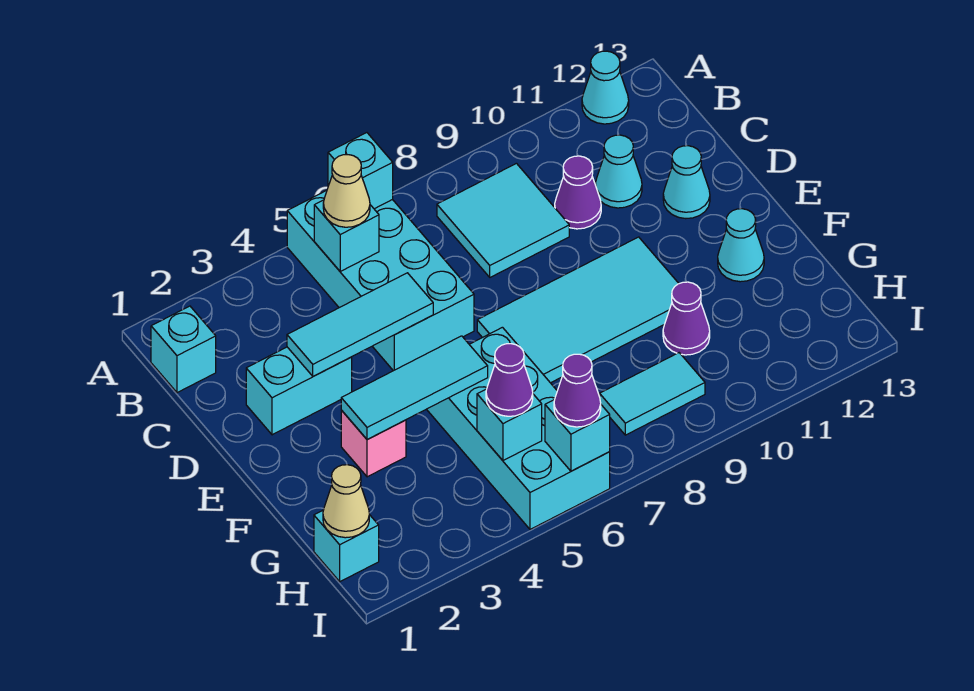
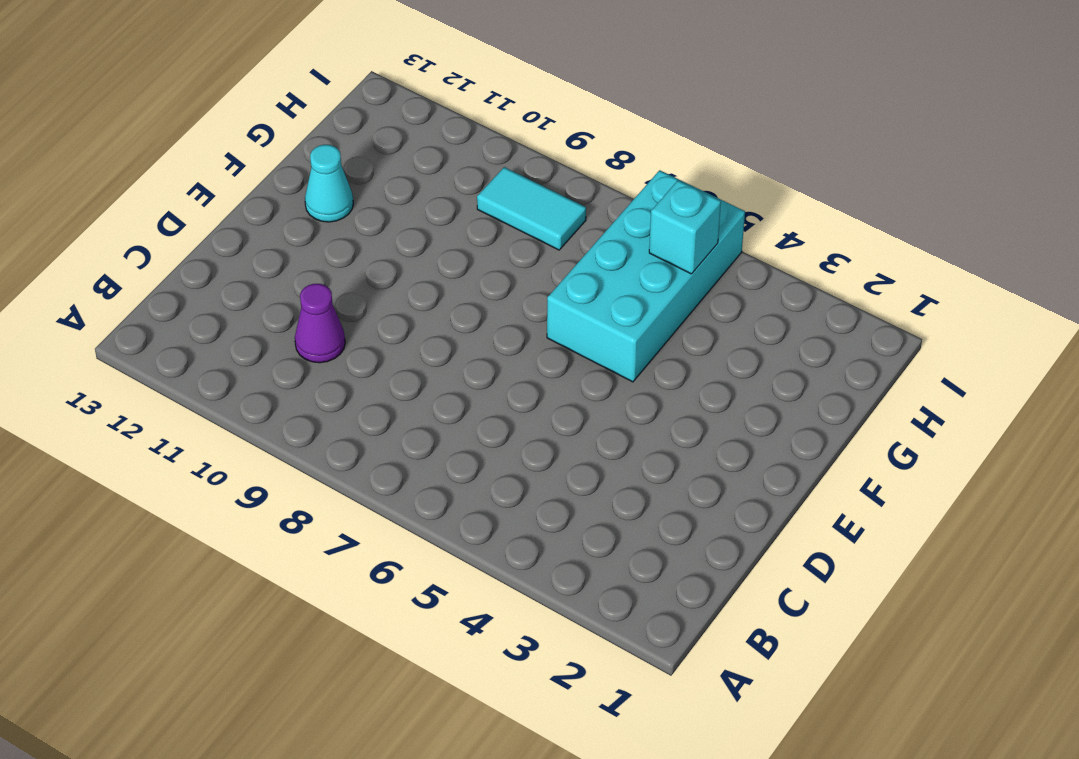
none -> cyan 2x4 brick [287,190,474,371]
none -> cyan 1x1 cone [582,51,629,124]
none -> cyan 1x1 brick [151,306,216,393]

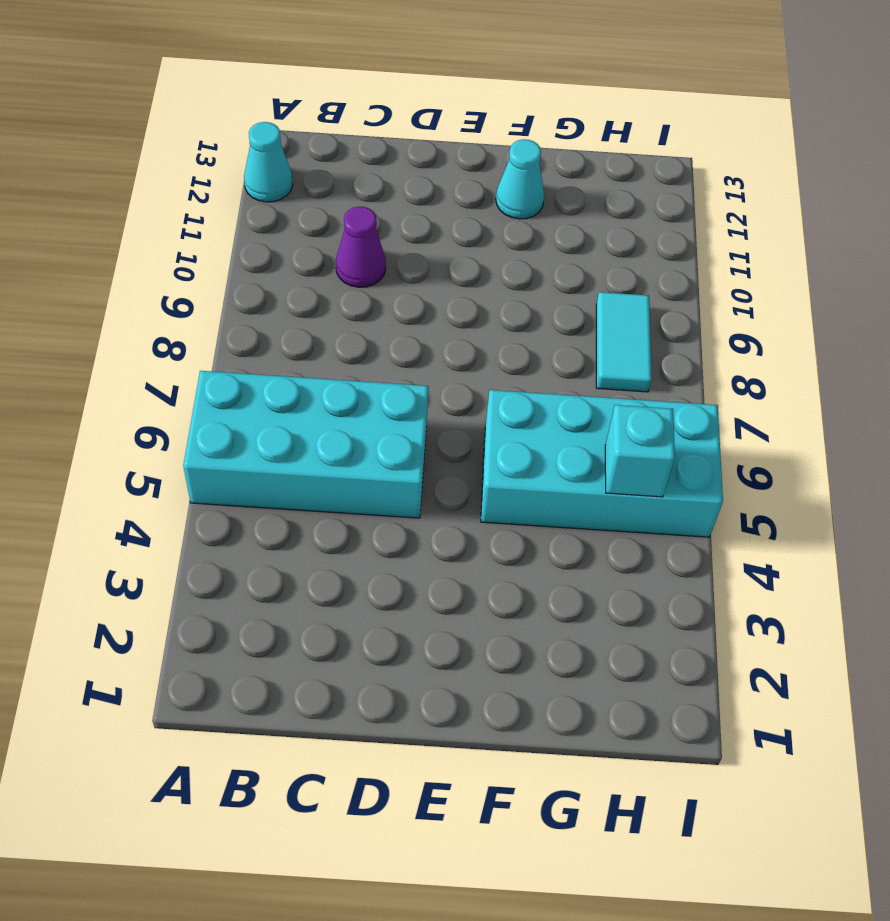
none -> cyan 1x1 brick [151,306,216,393]
none -> cyan 2x2 tile [437,163,569,277]
none -> cyan 1x1 cone [595,135,642,208]

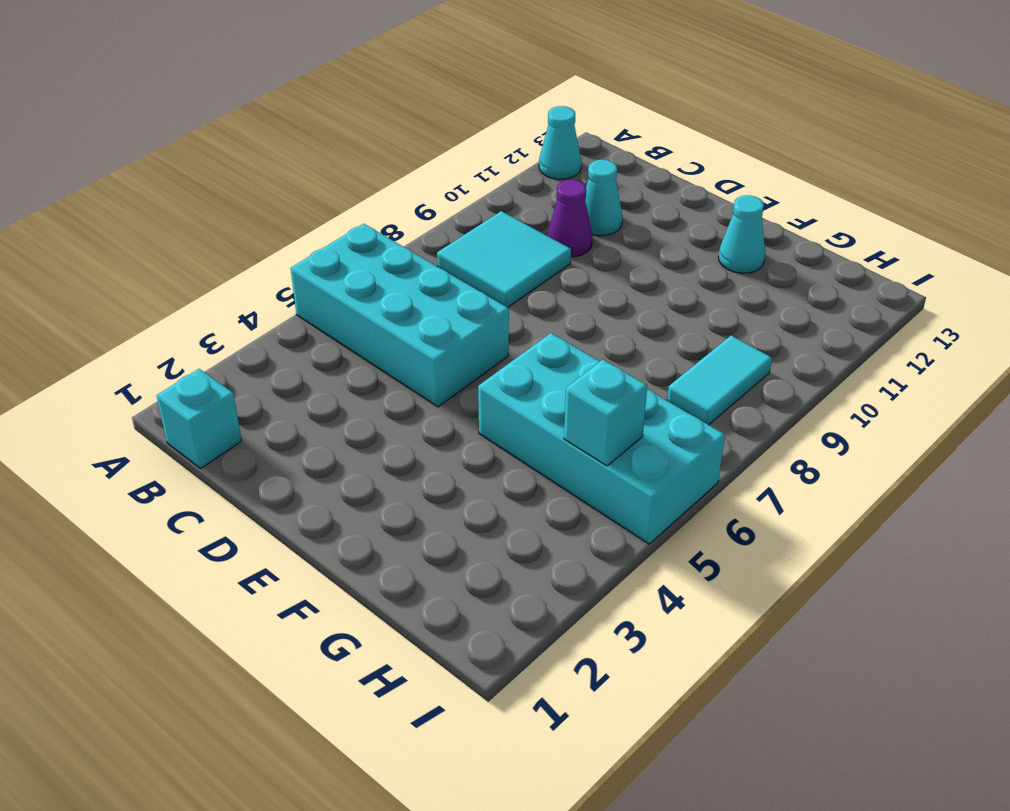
none -> cyan 1x2 brick [246,347,352,435]
none -> cyan 1x1 cone [663,146,710,219]
none -> cyan 2x4 tile [477,237,679,383]

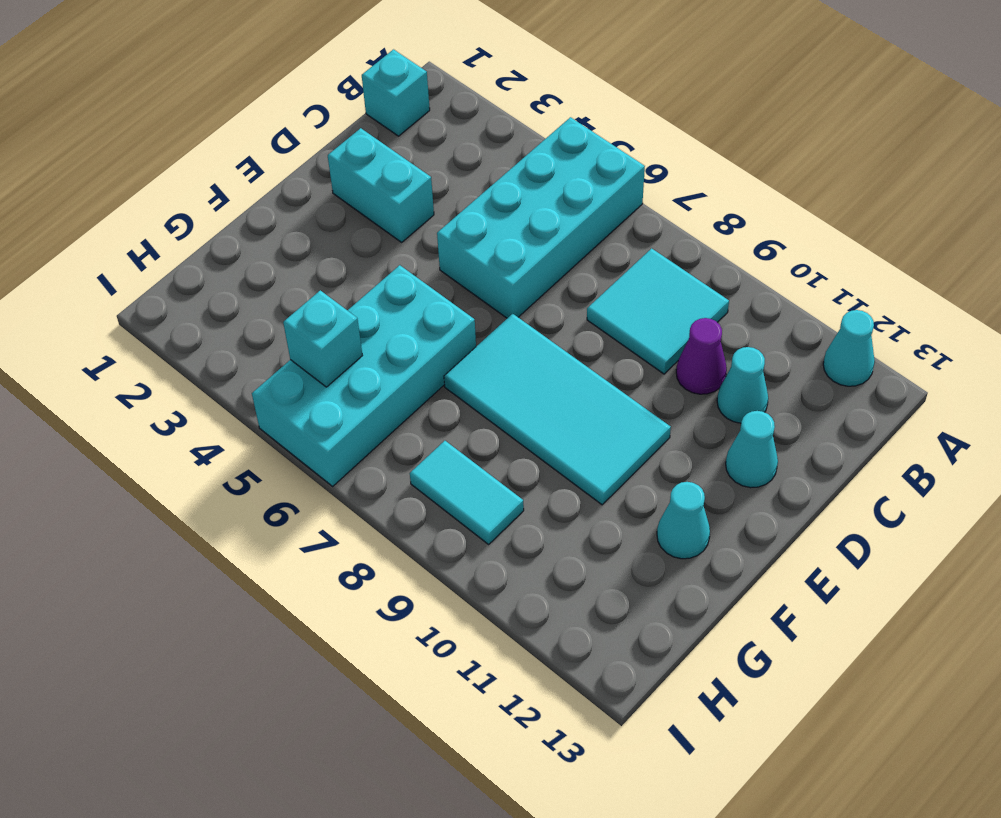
none -> pink 1x1 brick [341,410,406,477]
none -> purple 1x1 cone [663,282,710,355]
none -> cyan 1x1 brick [314,510,379,582]

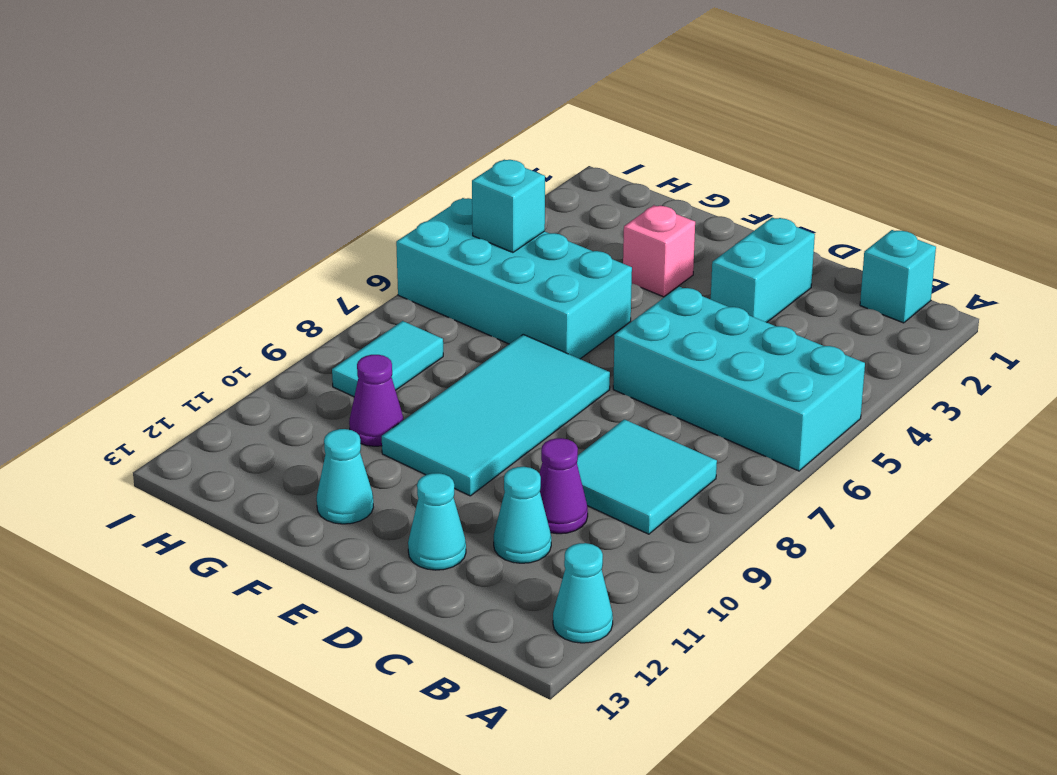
none -> cyan 1x1 brick [314,510,379,582]
none -> cyan 1x1 brick [328,133,393,209]
none -> cyan 1x1 brick [314,200,379,271]

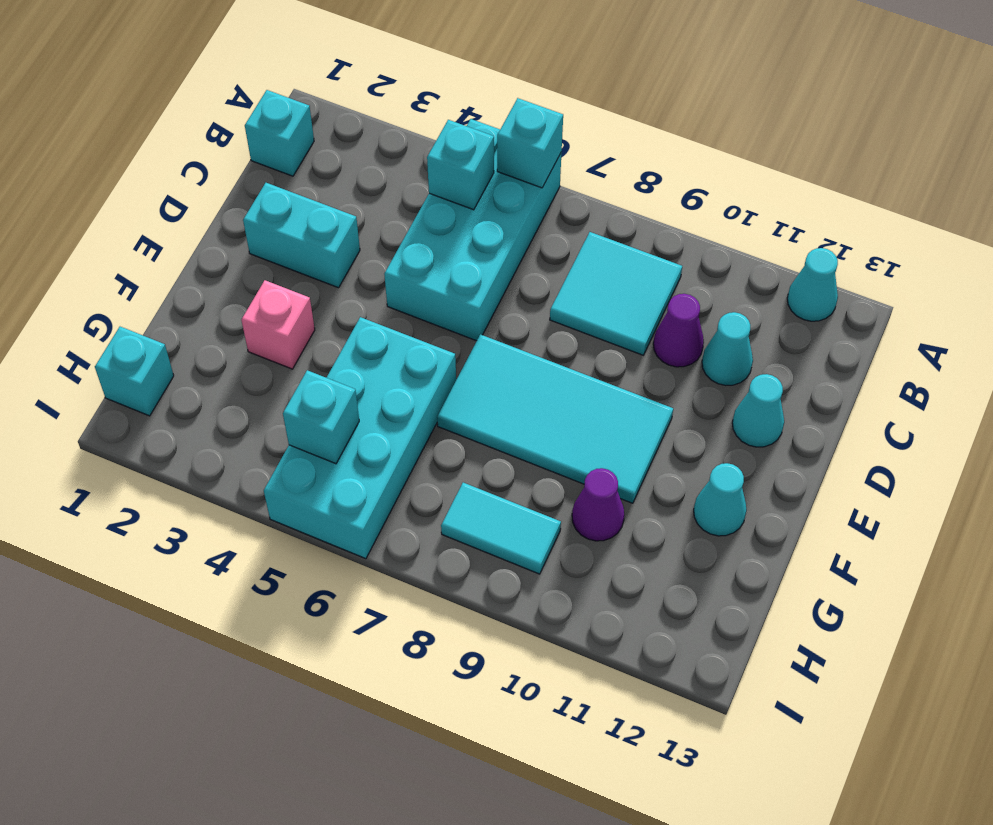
none -> cyan 1x3 tile [287,273,433,376]
none -> cyan 1x3 tile [341,336,488,440]
none -> tan 1x1 cone [323,465,369,538]

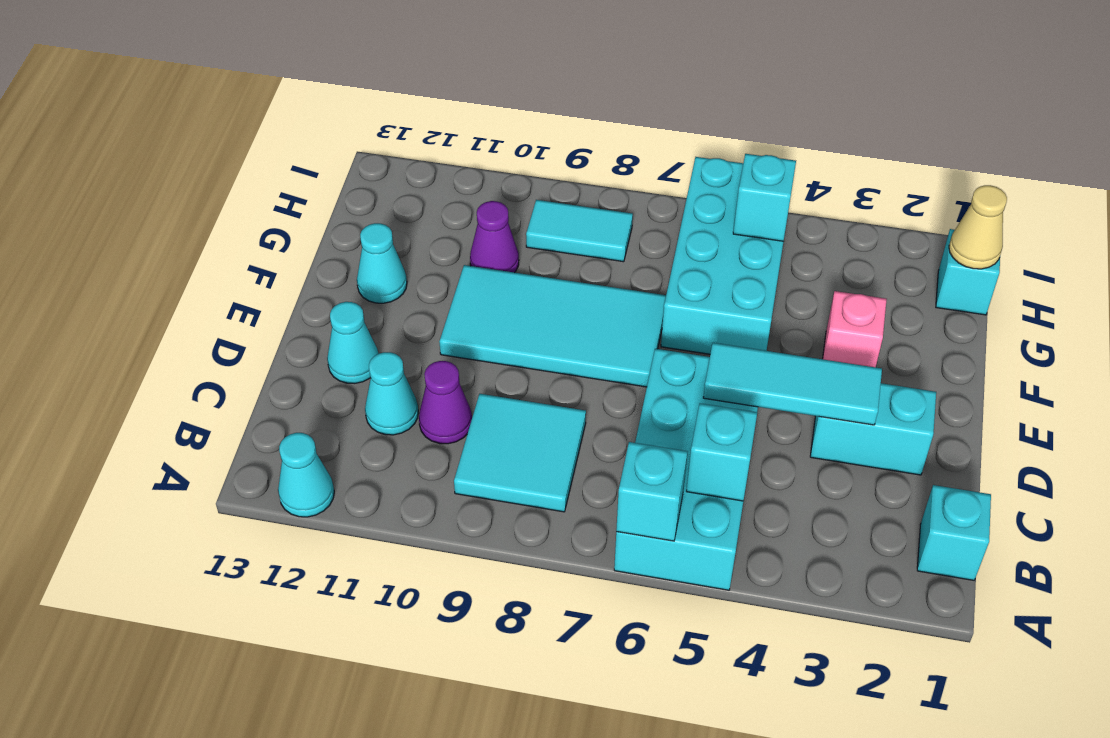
none -> cyan 1x3 tile [341,336,488,440]
none -> cyan 1x1 brick [545,400,610,471]
none -> tan 1x1 cone [323,155,370,227]

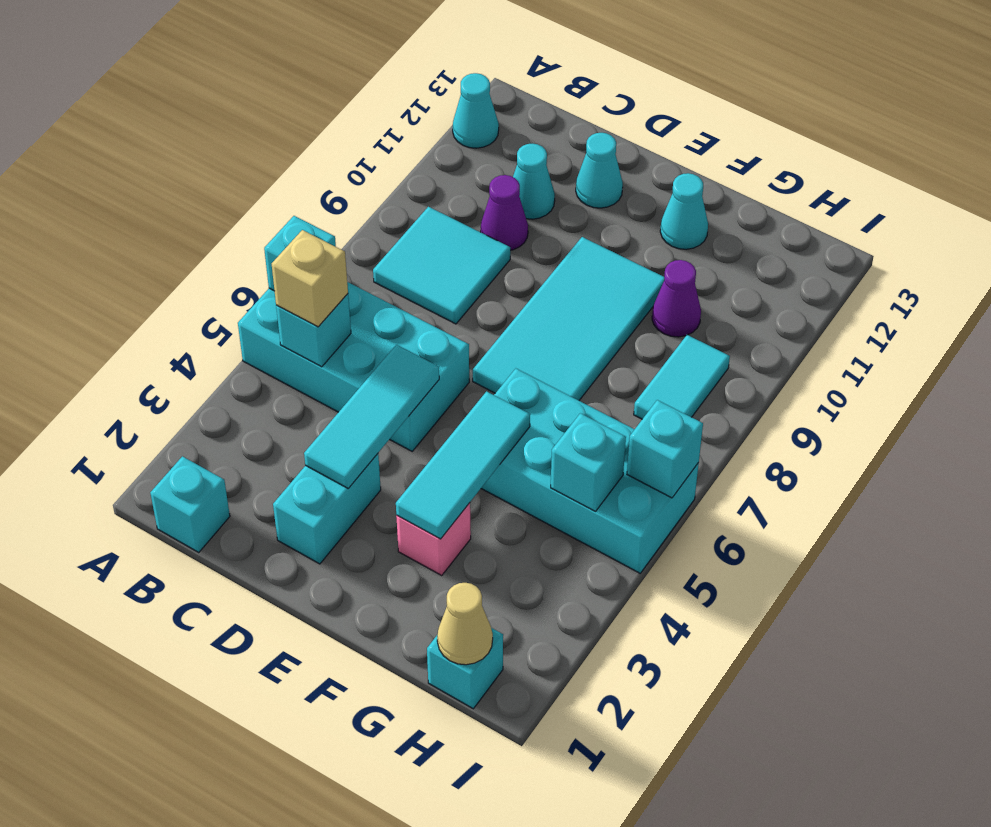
tan 1x1 brick [272,230,348,327] -> tan 1x1 cone [323,155,370,227]
none -> purple 1x1 cone [486,344,533,416]
none -> purple 1x1 cone [554,354,601,427]

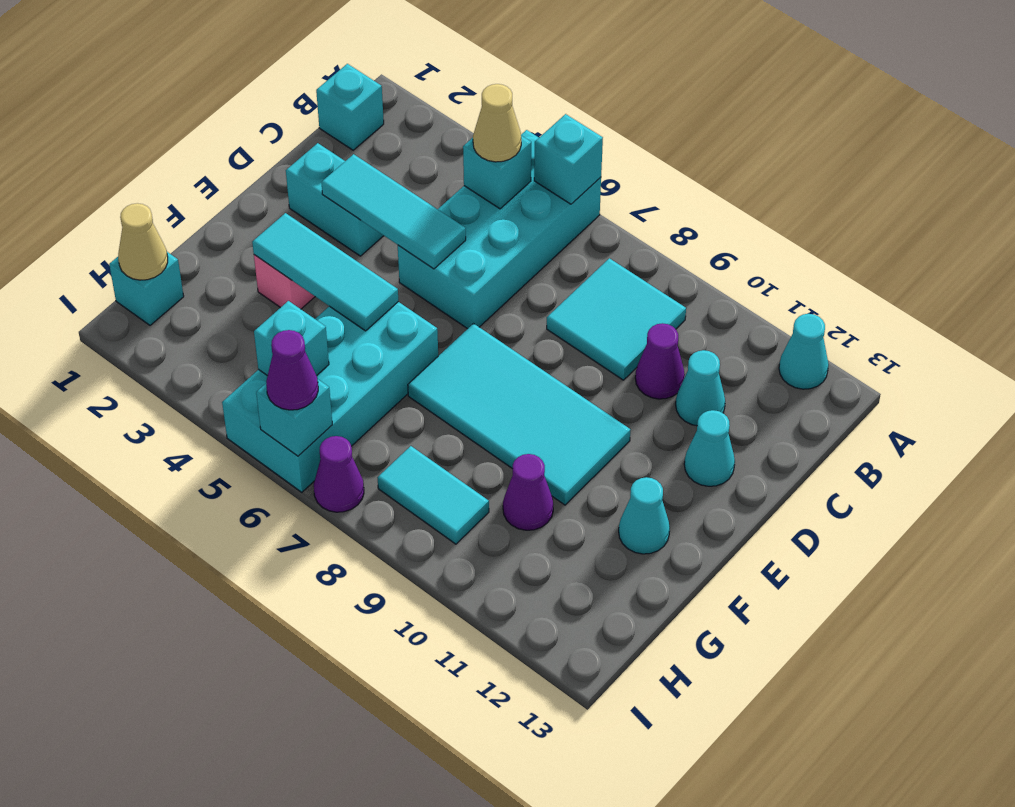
purple 1x1 cone [314,436,364,512] -> purple 1x1 cone moved to [486,344,533,416]

